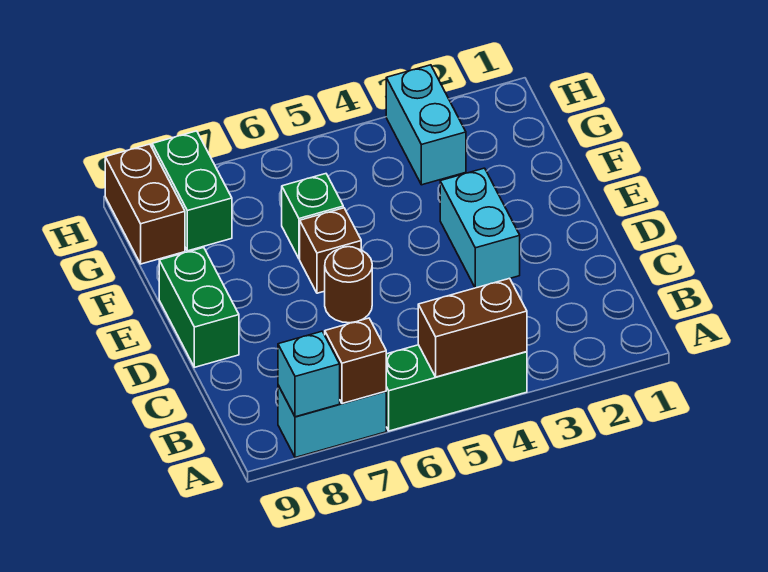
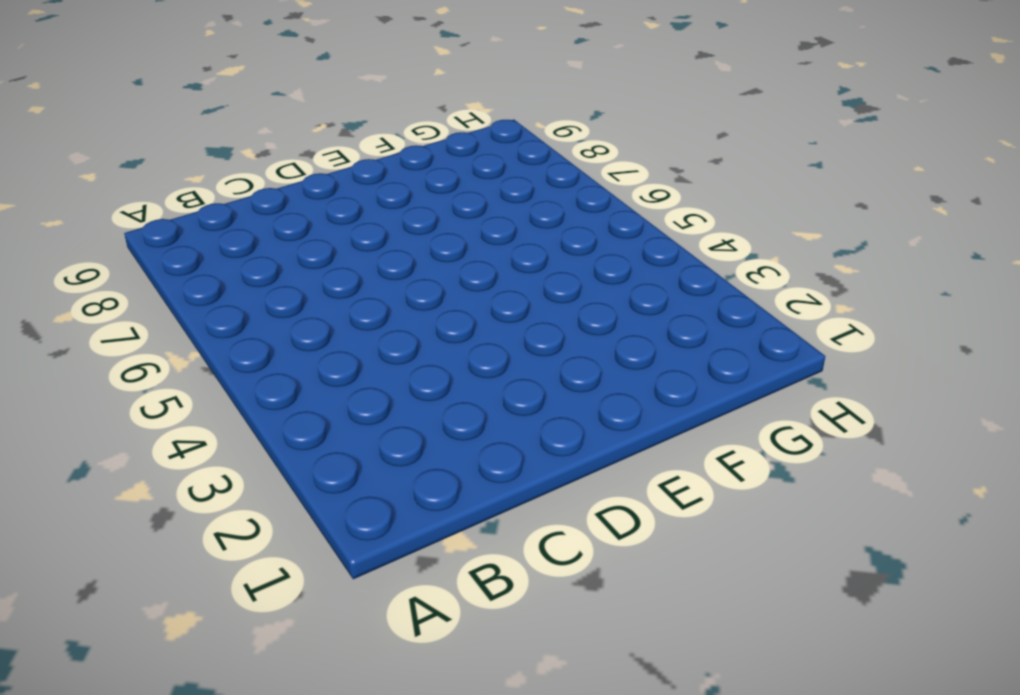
none -> green 1x3 brick [386,345,527,431]
none -> cyan 1x2 brick [278,385,386,458]
none -> cyan 1x2 brick [440,168,520,288]

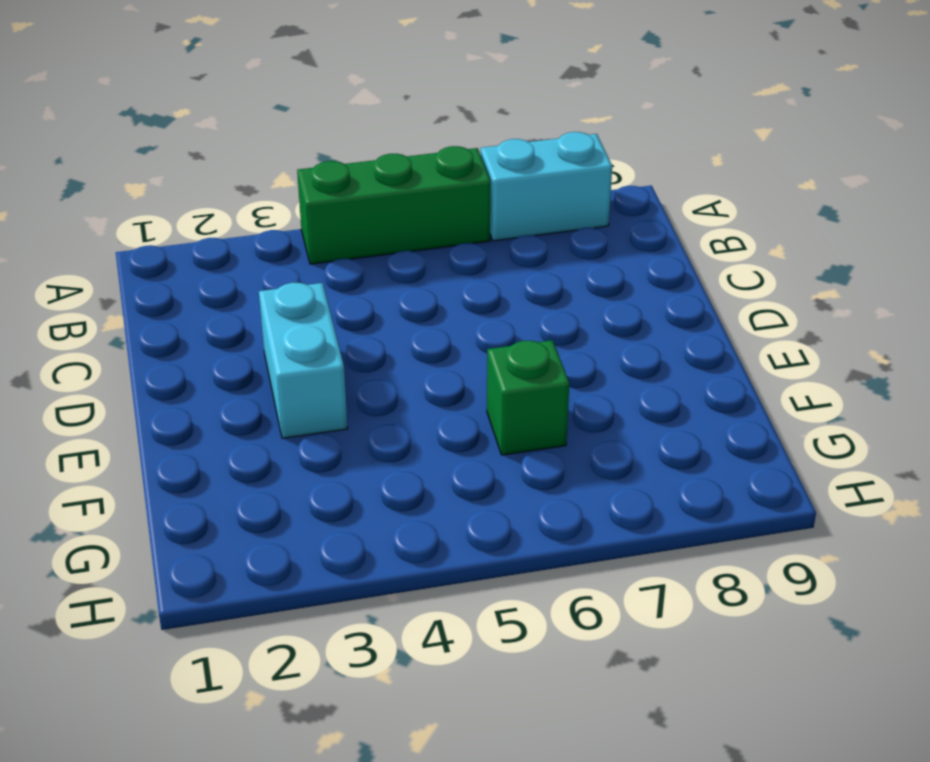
none -> brown 1x1 round brick [325,247,372,323]
none -> green 1x2 brick [159,248,239,367]
none -> brown 1x1 brick [300,208,361,293]

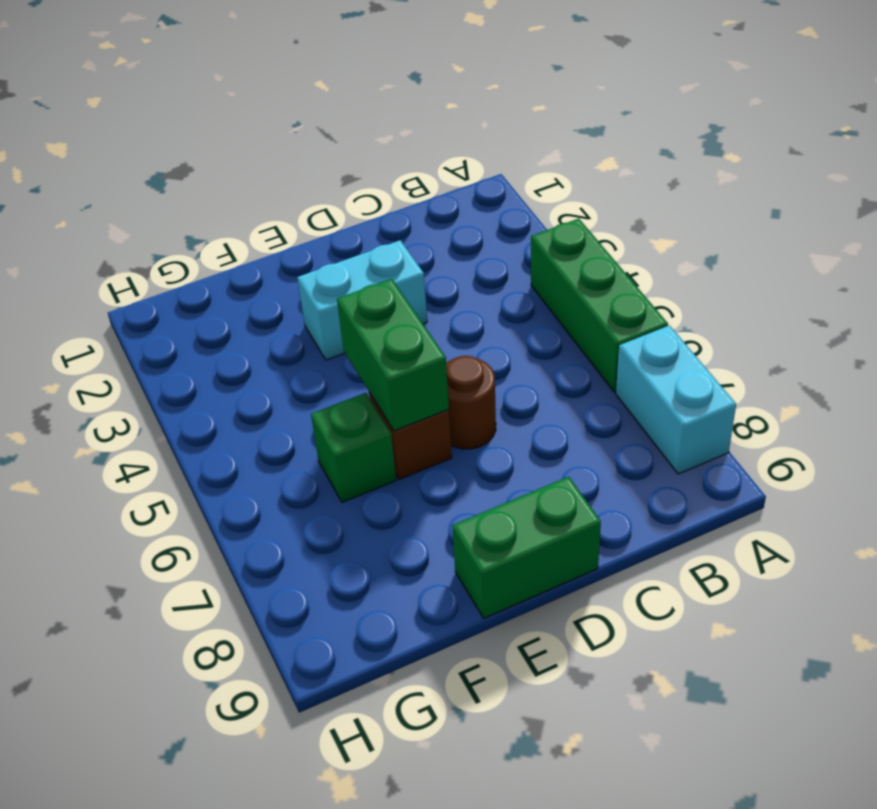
green 1x2 brick [337,279,449,431] -> green 1x2 brick turned to [152,131,232,251]
none -> cyan 1x2 brick [386,65,466,185]
none -> brown 1x2 brick [105,144,185,264]
none -> brown 1x2 brick [418,278,527,377]

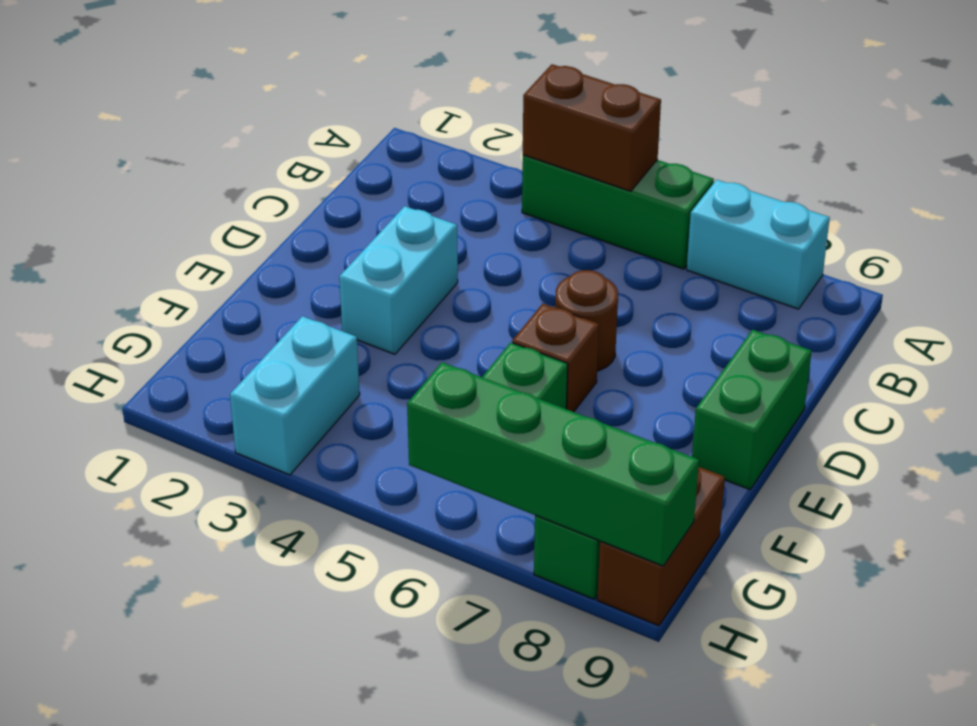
green 1x4 brick [407,362,699,566] -> none
none -> brown 1x1 brick [325,318,386,404]
none -> cyan 1x1 brick [278,331,340,417]

